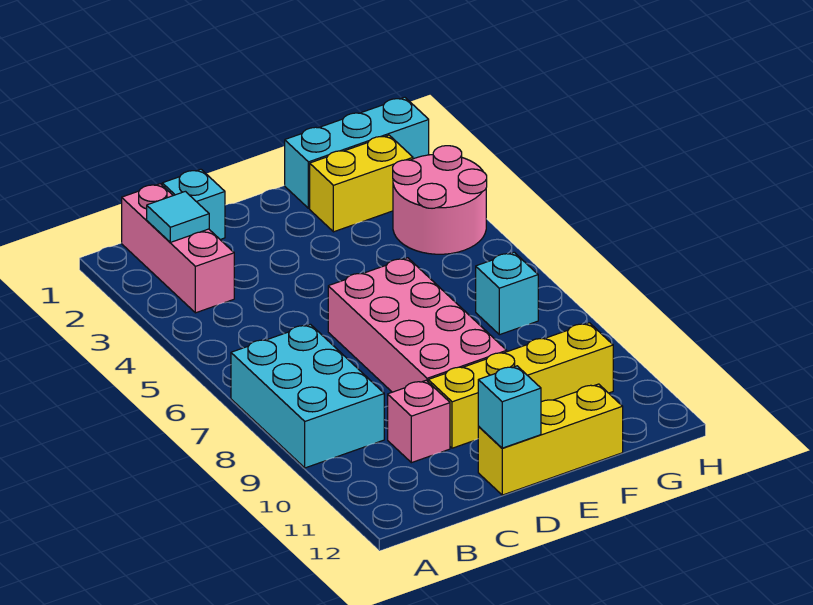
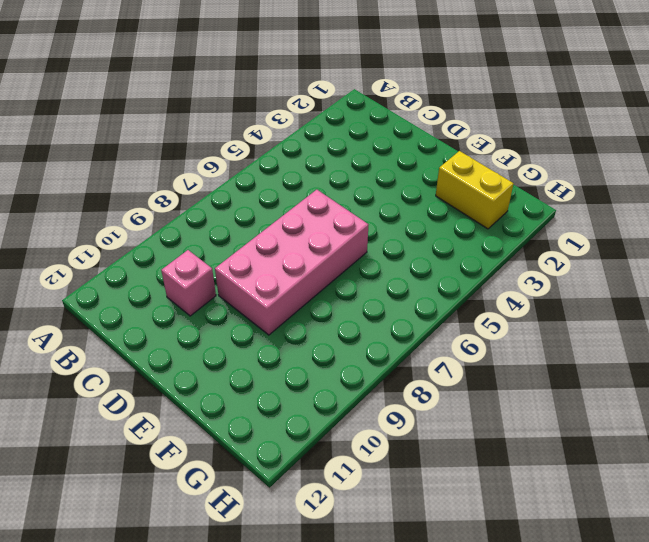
none -> cyan 2x3 brick [231,324,384,468]
none -> pink 1x3 brick [122,184,234,313]
none -> cyan 1x1 brick [162,169,225,240]

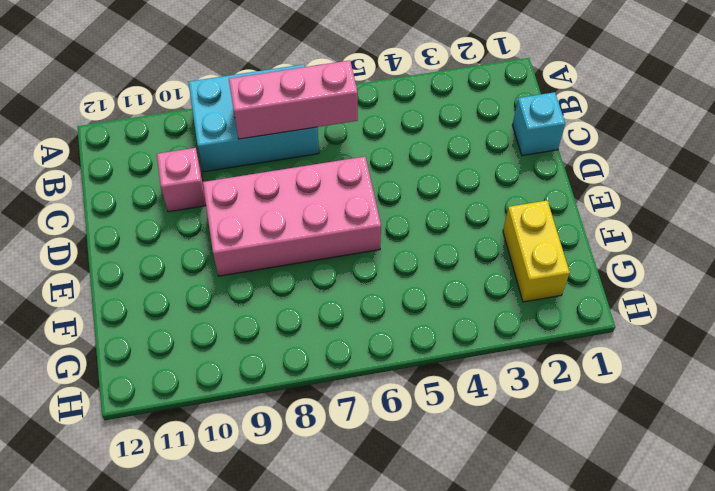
pink 1x3 brick [229,60,358,139] -> pink 1x3 brick moved to [122,184,234,313]
none -> yellow 1x4 brick [428,323,613,448]
none -> yellow 1x3 brick [478,384,623,495]
none -> cyan 1x3 brick [285,97,429,208]

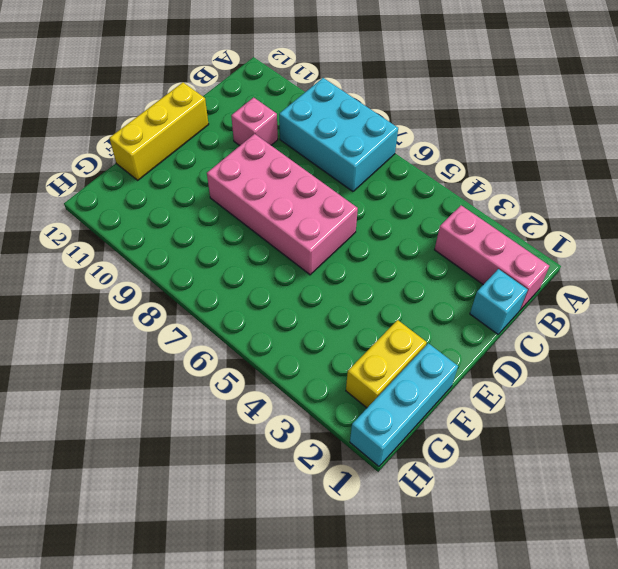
none -> yellow 1x4 brick [428,323,613,448]
none -> pink 2x2 round brick [393,146,487,254]
none -> cyan 1x1 brick [476,252,538,335]

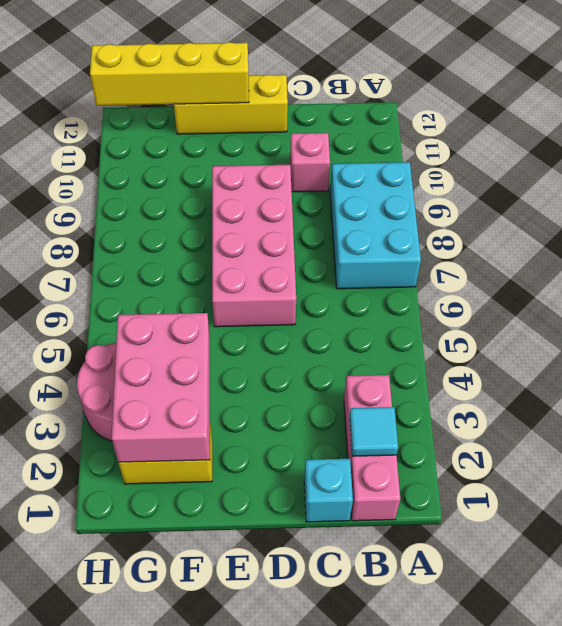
yellow 1x4 brick [90,42,249,106] -> yellow 1x4 brick moved to [428,323,613,448]
pink 2x3 brick [112,313,210,462] -> none
none -> cyan 1x3 brick [285,97,429,208]
none -> cyan 1x1 brick [476,252,538,335]
none -> cyan 1x1 brick [478,366,541,448]

